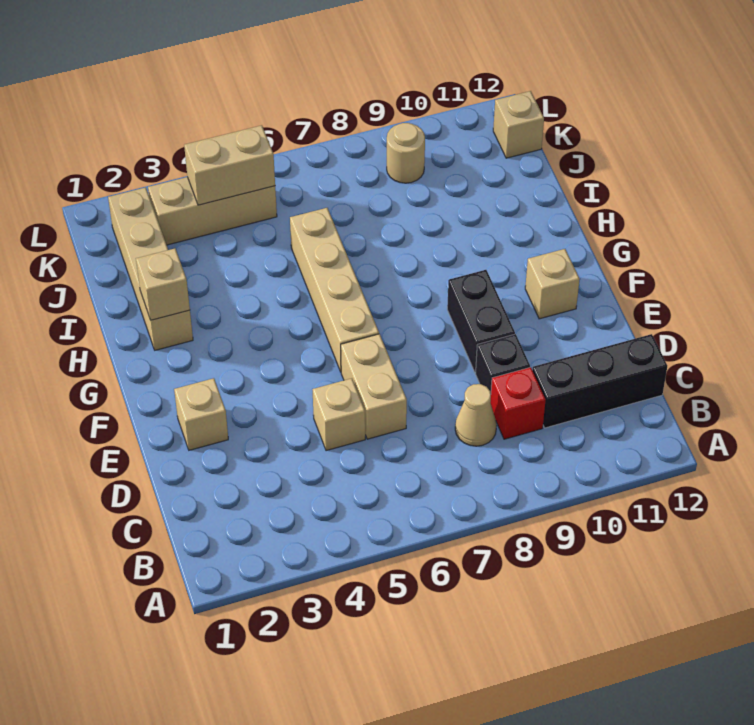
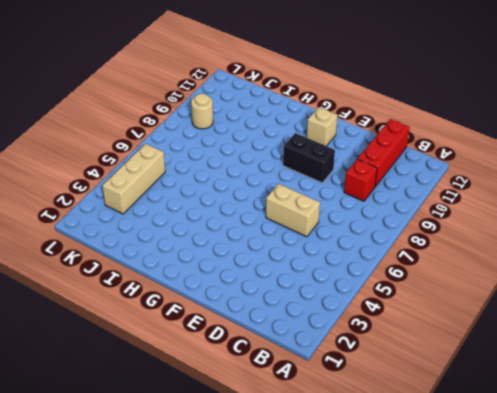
red 1x3 brick [358,119,410,187] -> black 1x3 brick [532,334,667,428]
none -> tan 1x1 cone [455,384,497,446]
none -> tan 1x1 brick [313,378,365,451]
none -> black 1x1 brick [475,334,530,393]

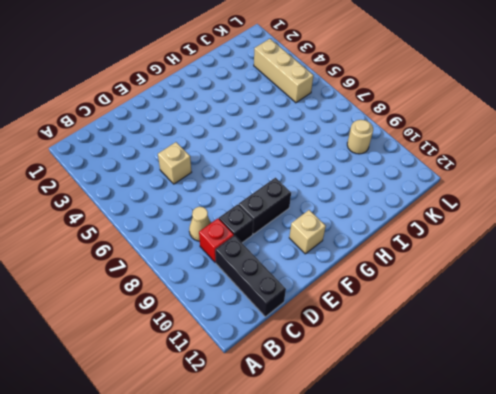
none -> tan 1x2 brick [341,334,407,439]
none -> tan 1x1 brick [174,378,228,450]
none -> tan 1x4 brick [290,208,379,372]

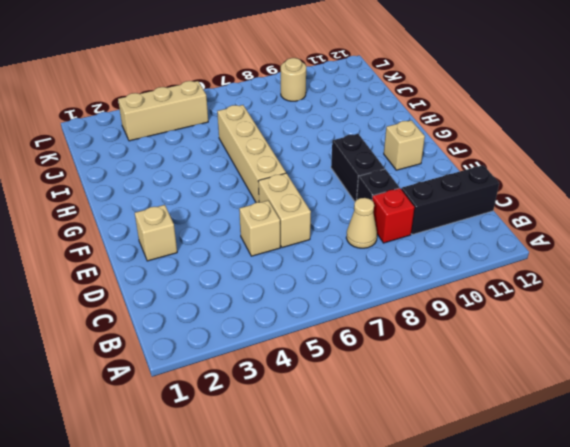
none -> tan 1x4 brick [108,187,193,350]
none -> tan 1x1 brick [493,91,544,158]
none -> tan 1x1 brick [136,248,190,320]

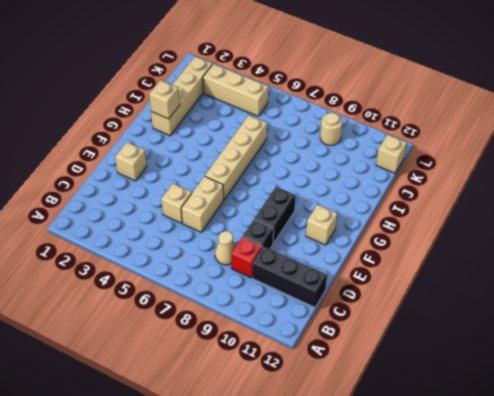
none -> tan 1x2 brick [184,125,275,205]

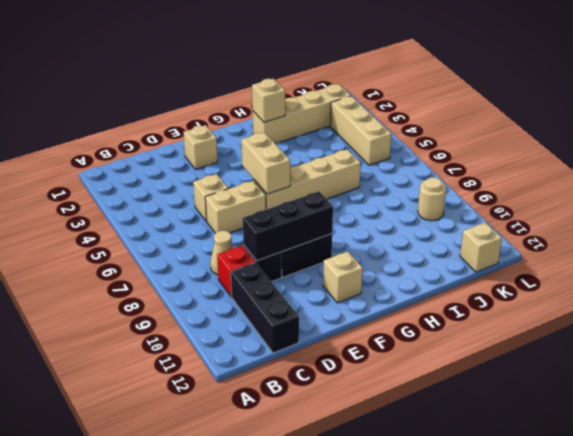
black 1x3 brick [243,192,333,261] -> none
tan 1x2 brick [241,132,290,194] -> tan 1x2 brick moved to [184,125,275,205]

